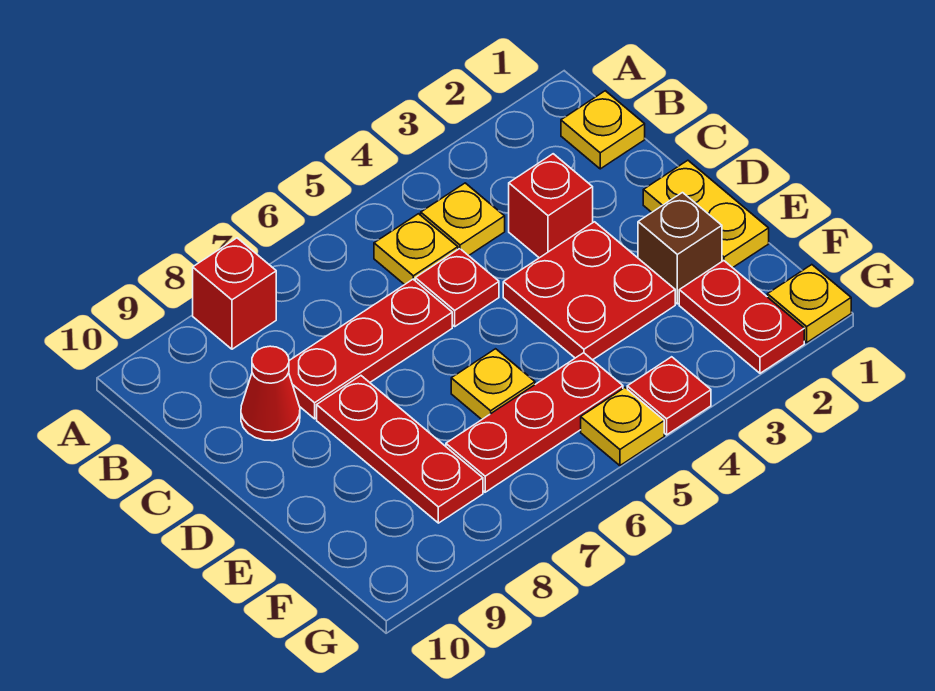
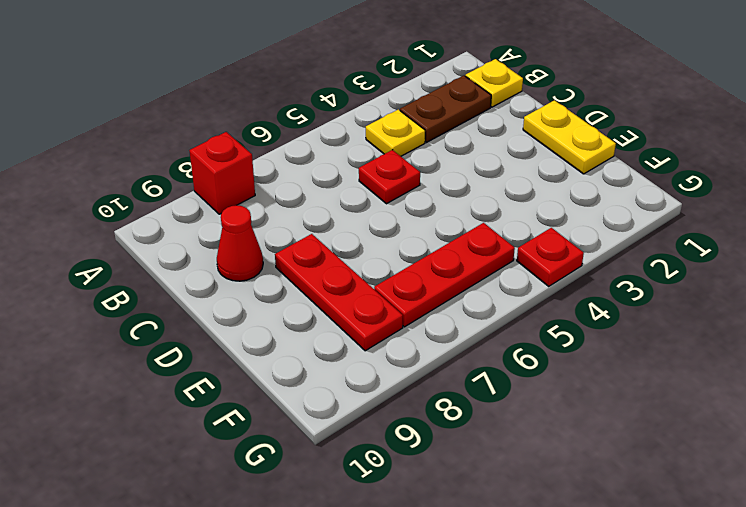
brown 1x2 plate [400,76,491,142] -> none
none -> yellow 1x1 plate [374,214,458,285]
none -> red 1x1 brick [509,154,593,258]
none -> red 1x3 plate [289,279,452,419]

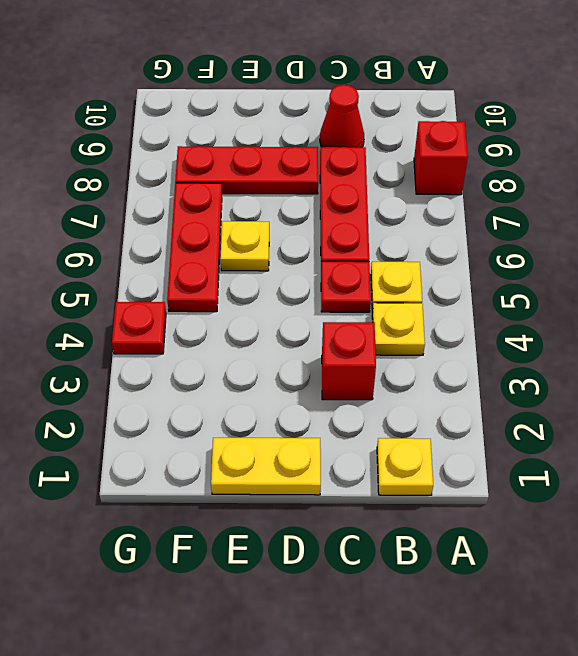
none -> red 2x2 plate [503,222,675,360]
none -> brown 1x1 brick [638,193,722,304]
none -> red 1x2 plate [679,261,804,373]

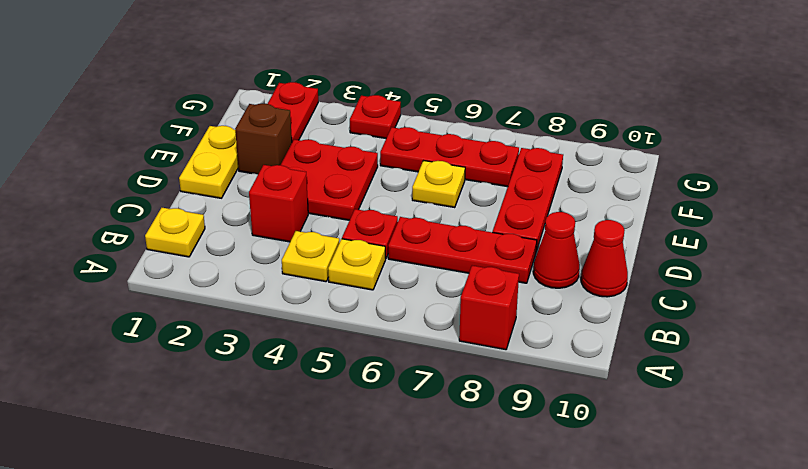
red 1x1 cone [581,220,628,297] -> none
none -> yellow 1x1 plate [767,265,851,343]
none -> yellow 1x1 plate [581,388,664,466]

